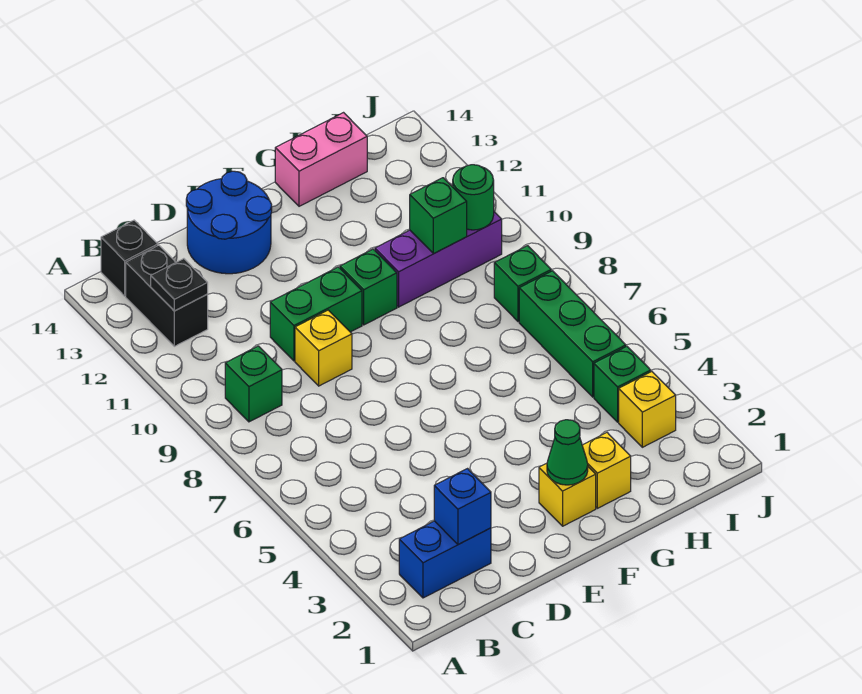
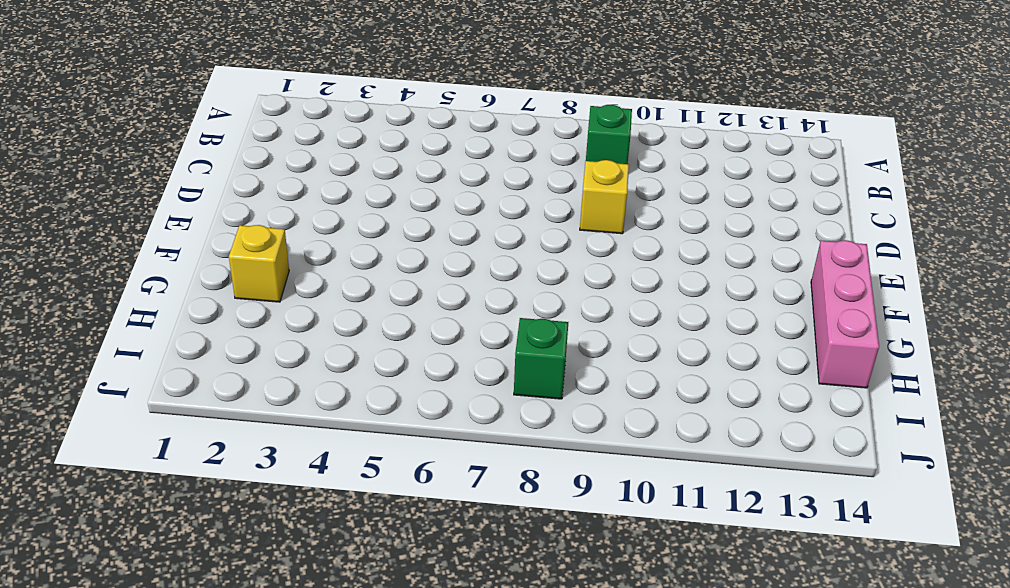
pink 1x3 brick [811,240,879,388] -> pink 1x2 brick [275,113,367,206]
none -> blue 1x2 brick [399,521,491,598]
none -> black 1x2 brick [126,245,208,346]
none -> black 1x1 brick [101,220,158,296]

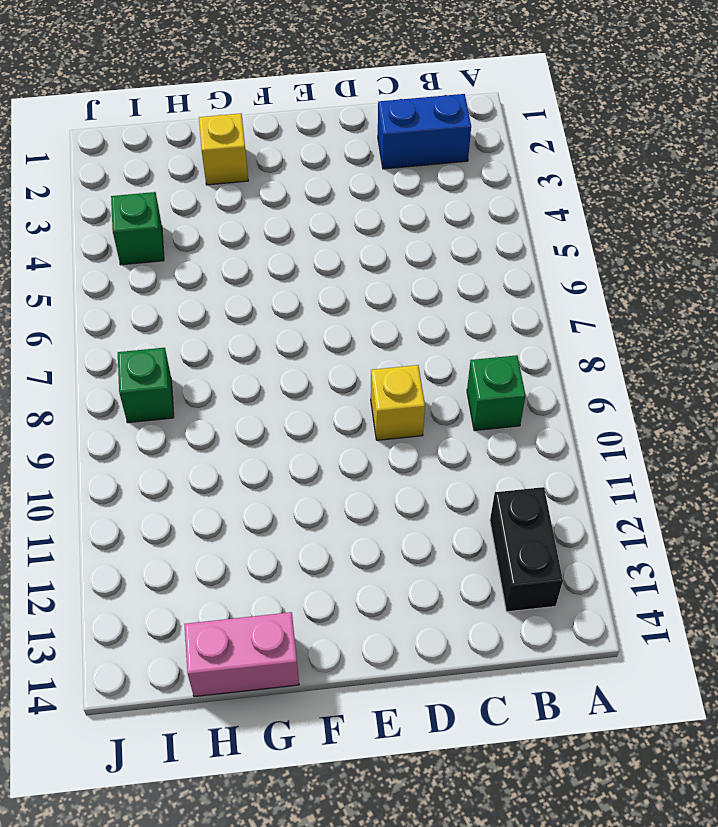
none -> black 1x1 brick [101,220,158,296]
none -> green 1x2 brick [270,267,362,361]
none -> blue 2x2 round brick [186,171,272,274]

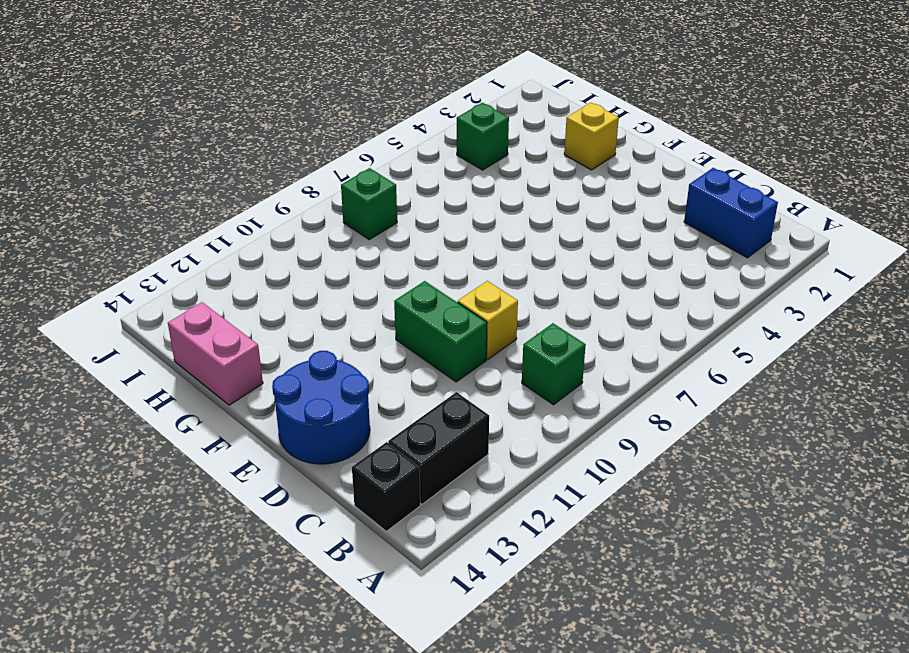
none -> yellow 1x1 brick [539,463,596,526]
none -> green 1x1 brick [340,249,397,325]
none -> purple 1x3 brick [375,212,502,307]

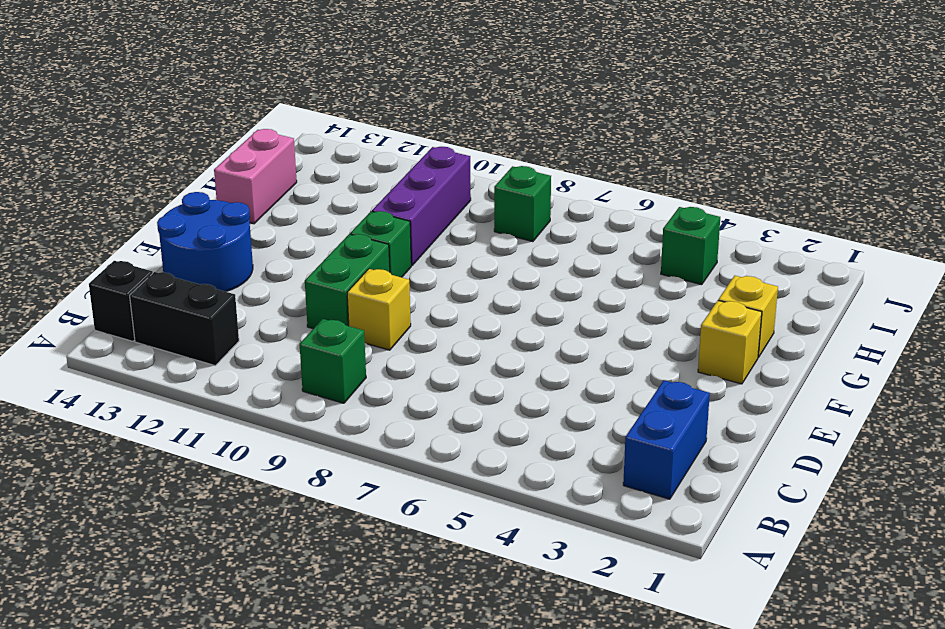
none -> yellow 1x1 brick [619,372,676,447]
none -> green 1x3 brick [519,271,626,397]
none -> black 1x1 plate [151,259,208,311]

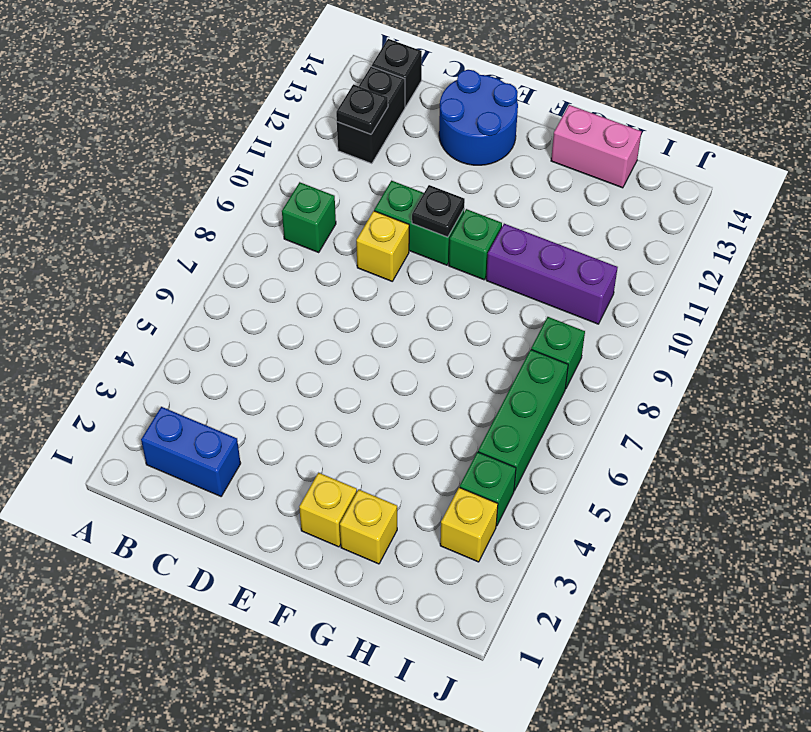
black 1x1 plate [412,185,465,237] -> none
none -> blue 1x1 brick [434,469,491,545]
none -> green 1x1 cone [547,420,588,485]
none -> green 1x1 brick [410,178,467,254]

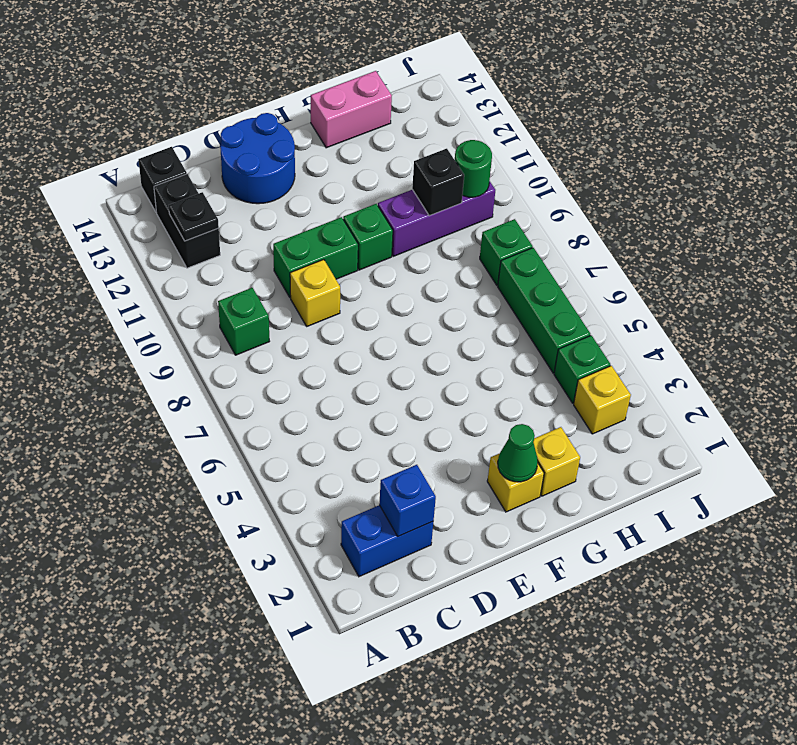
black 1x1 brick [412,149,464,216] -> green 1x1 brick [410,178,467,254]

